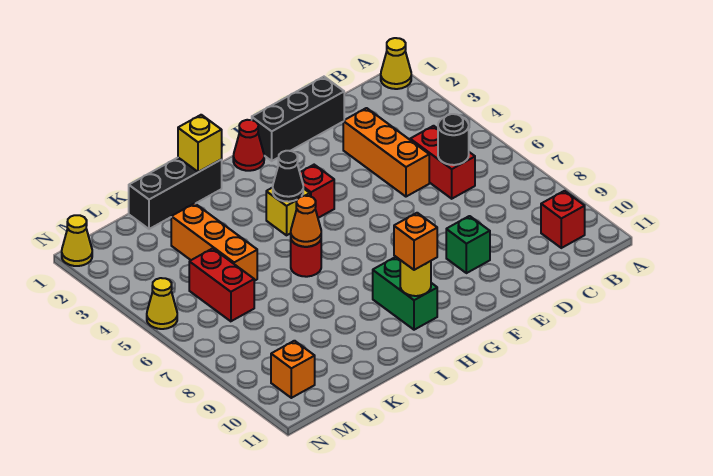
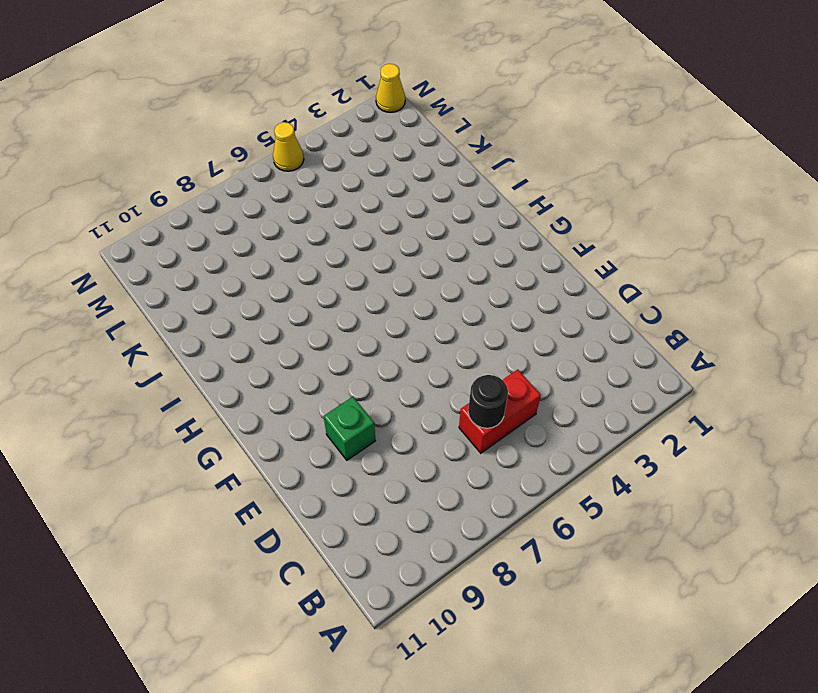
none -> yellow 1x1 cone [381,38,411,89]
none -> red 1x1 brick [541,191,585,248]
none -> black 1x3 brick [252,77,344,161]

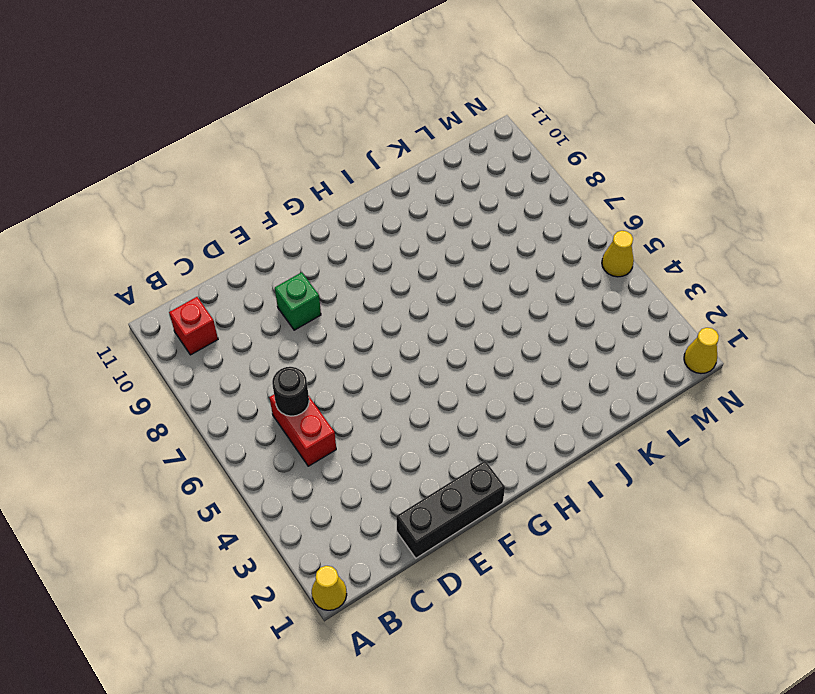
none -> orange 1x3 brick [343,108,429,197]
none -> red 1x1 cone [233,120,264,171]
none -> red 1x1 brick [300,165,334,218]

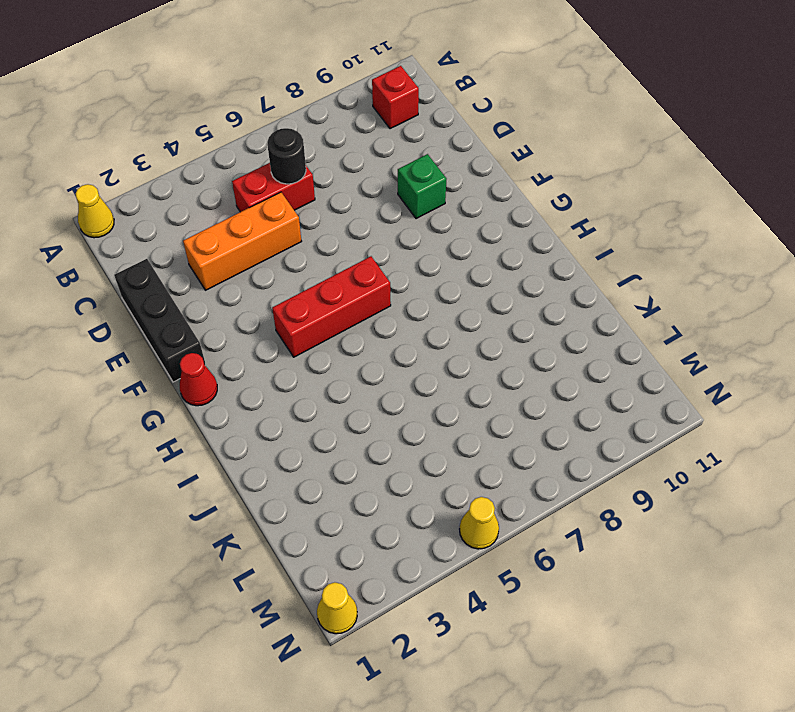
red 1x3 brick [272,256,391,357] -> red 1x1 brick [300,165,334,218]
none -> yellow 1x1 brick [266,188,310,235]
none -> green 1x2 brick [373,257,437,330]
none -> black 1x3 brick [129,158,222,229]

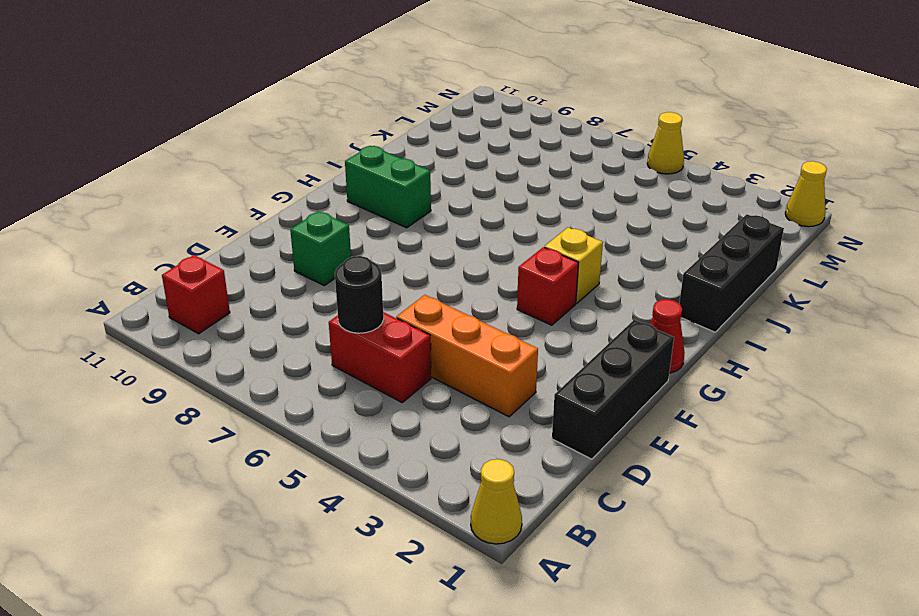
none -> red 1x1 round brick [291,240,321,277]
none -> orange 1x3 brick [171,203,257,281]
none -> red 1x2 brick [189,248,254,321]

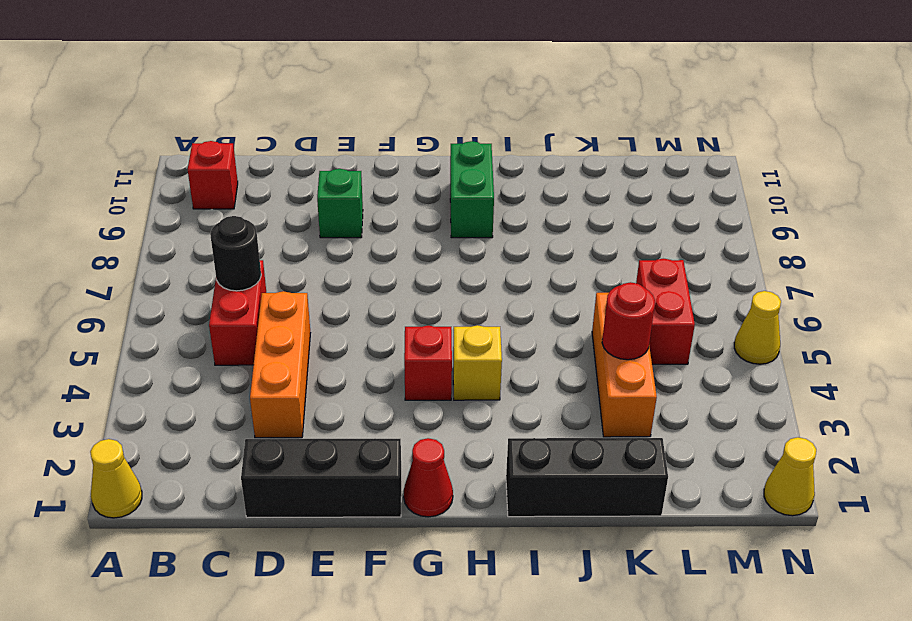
red 1x1 round brick [602,282,655,360] -> red 1x1 round brick moved to [291,240,321,277]
none -> orange 1x1 brick [271,341,315,398]
none -> black 1x1 cone [273,151,303,202]
none -> yellow 1x1 round brick [400,260,431,296]

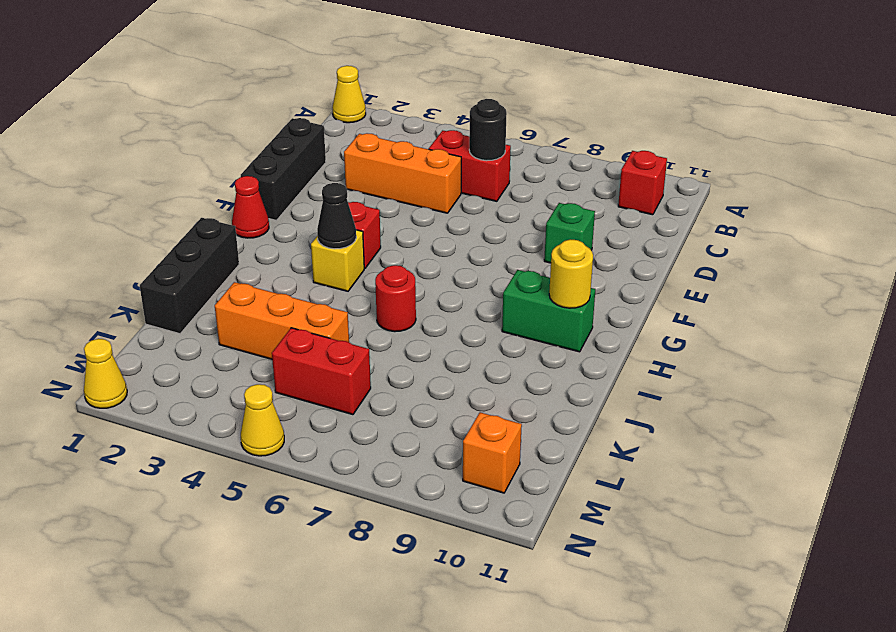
none -> yellow 1x1 brick [178,115,222,172]
none -> orange 1x1 cone [291,196,321,247]
none -> orange 1x1 brick [394,213,437,270]

